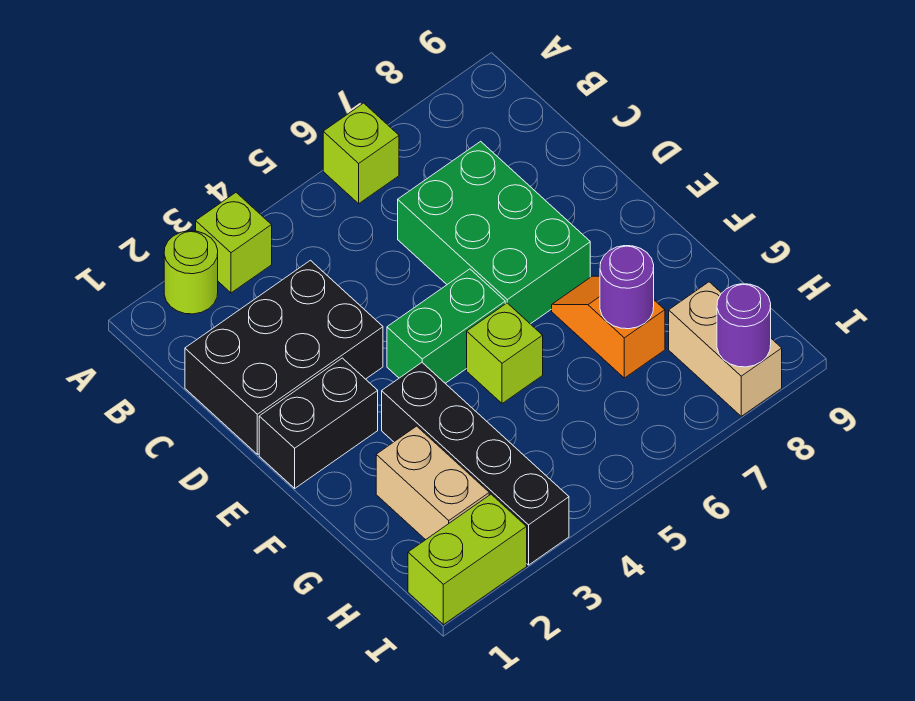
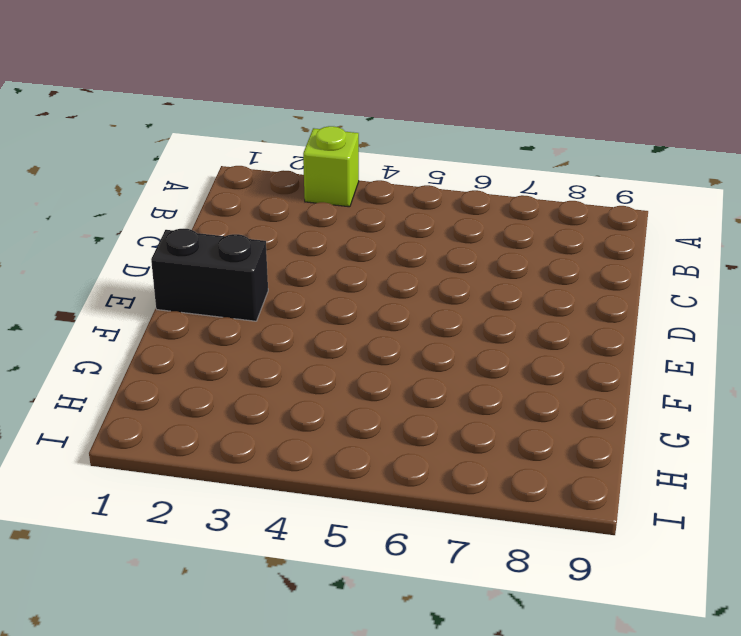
none -> lime 1x1 round brick [164,231,218,314]
none -> lime 1x1 brick [323,103,399,204]
none -> black 2x3 brick [185,260,383,454]

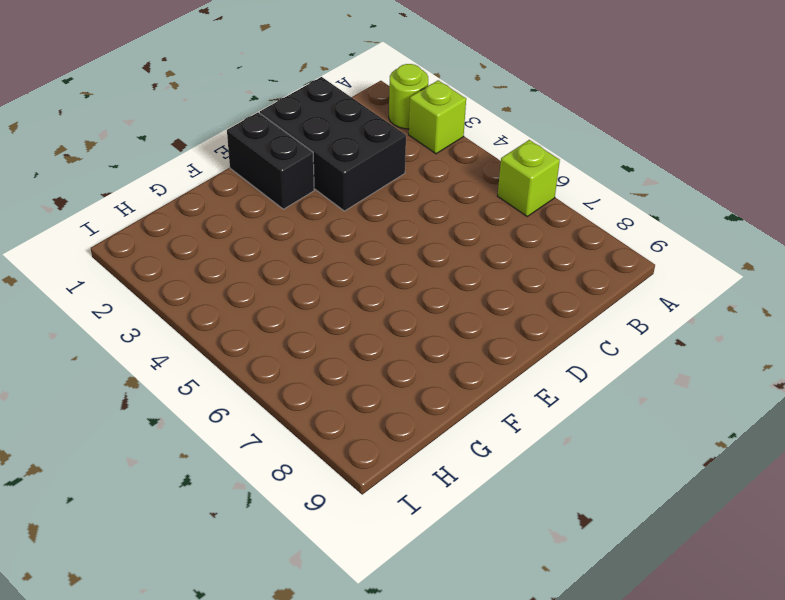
none -> green 2x3 brick [398,141,590,324]
none -> green 1x2 brick [387,269,505,383]
none -> black 1x4 brick [382,363,569,565]

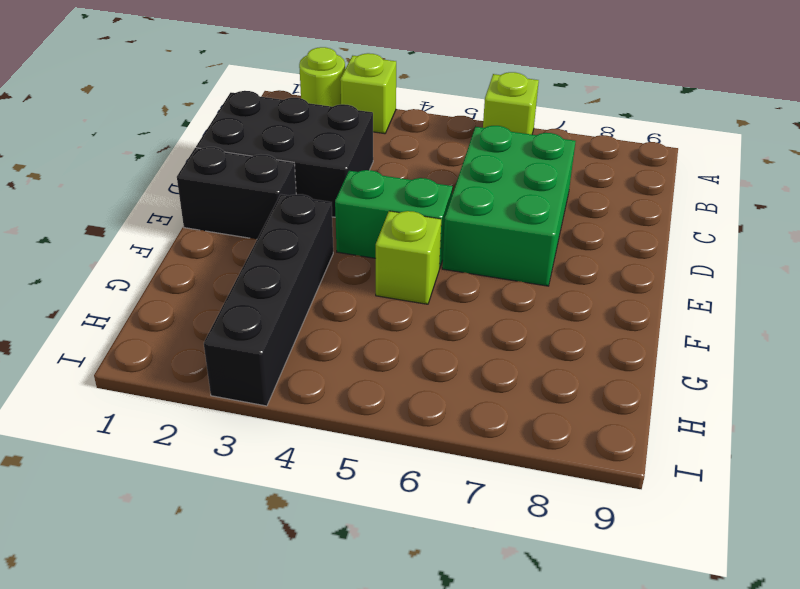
none -> orange 1x2 slope [552,276,665,378]
none -> tan 1x2 brick [376,426,489,540]
none -> tan 1x2 brick [669,282,782,416]

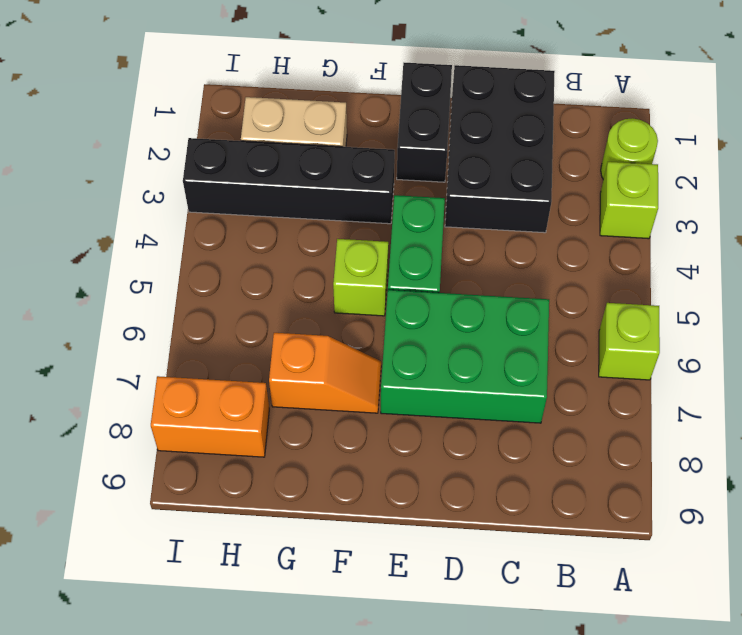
orange 1x2 brick [151,376,269,457] -> tan 1x2 brick [669,282,782,416]
none -> lime 1x2 brick [408,494,527,625]
none -> purple 1x1 round brick [600,246,654,329]
none -> purple 1x1 round brick [717,284,771,367]

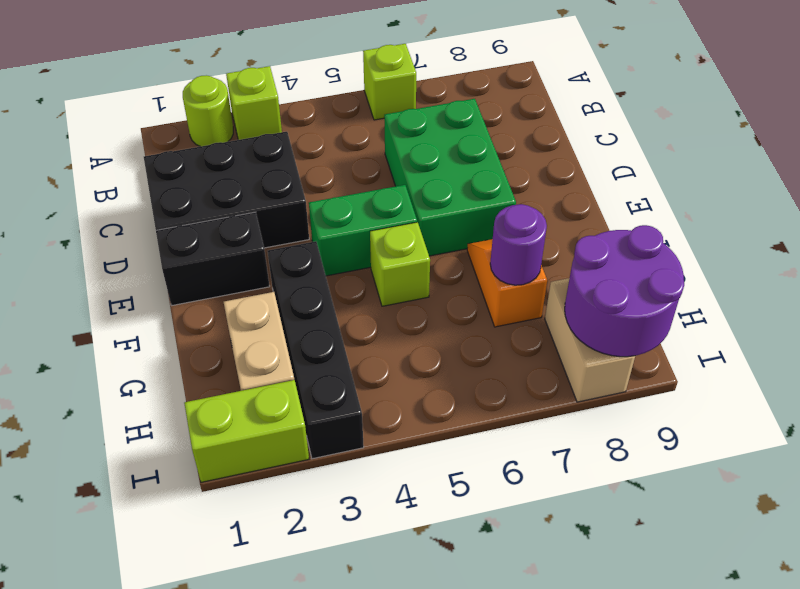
purple 2x2 round brick [565,225,684,357] -> purple 1x1 round brick [717,284,771,367]

